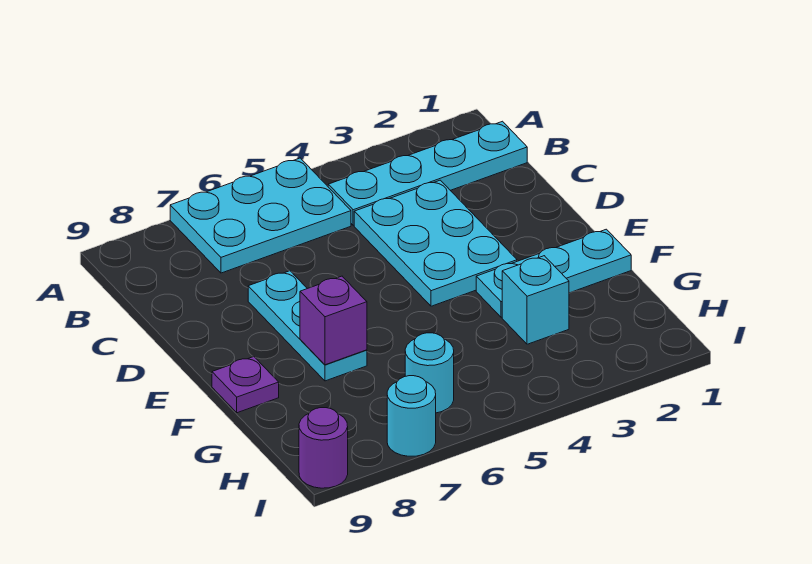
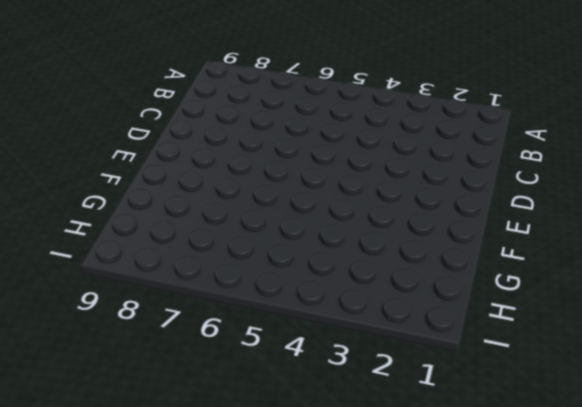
none -> cyan 2x3 plate [170,158,351,273]
none -> cyan 1x4 plate [328,121,527,225]

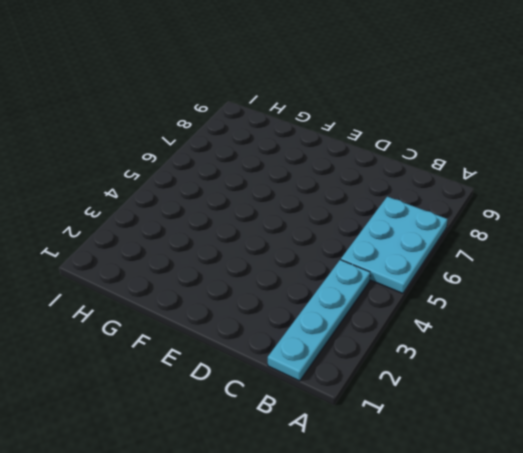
none -> cyan 2x3 plate [354,180,517,306]
none -> cyan 1x3 plate [248,271,367,381]

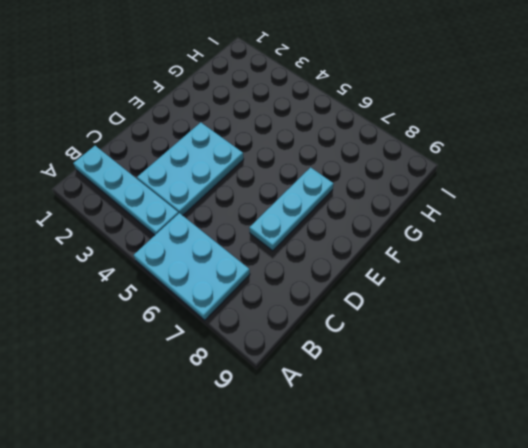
none -> cyan 1x3 plate [476,229,631,317]
none -> purple 1x1 plate [212,357,279,413]

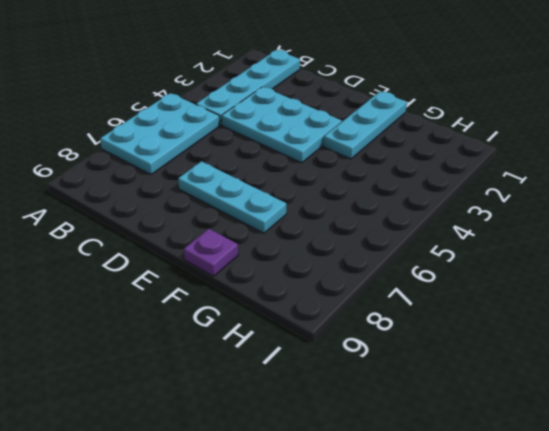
none -> cyan 1x1 brick [502,256,569,344]
none -> cyan 1x1 round brick [405,333,454,413]

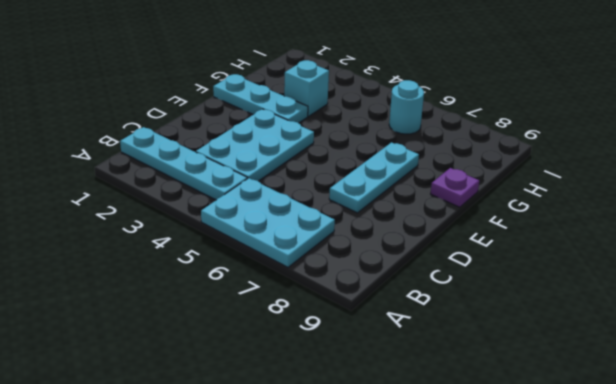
none -> cyan 1x1 round brick [387,376,436,456]
none -> purple 1x1 round brick [299,408,348,488]

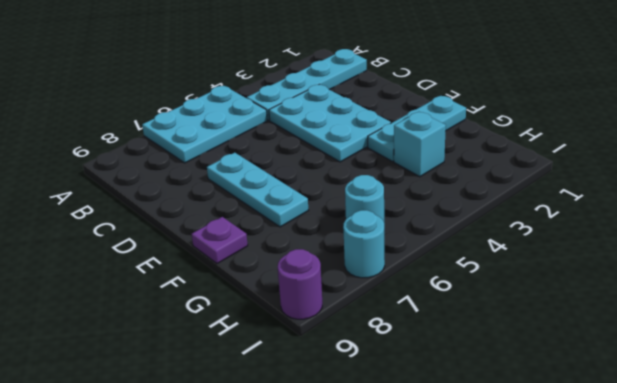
none -> purple 1x1 brick [300,276,367,365]

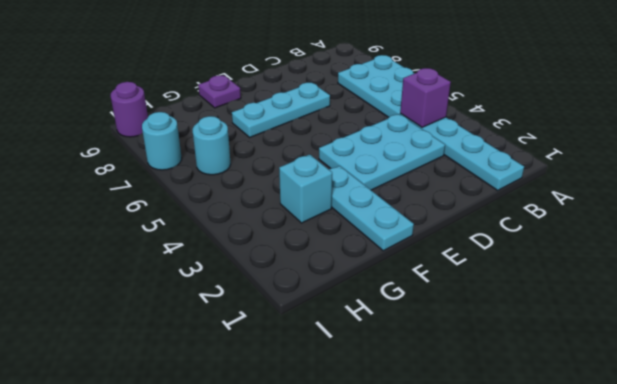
purple 1x1 brick [400,68,451,127] -> purple 1x1 brick moved to [300,276,367,365]

